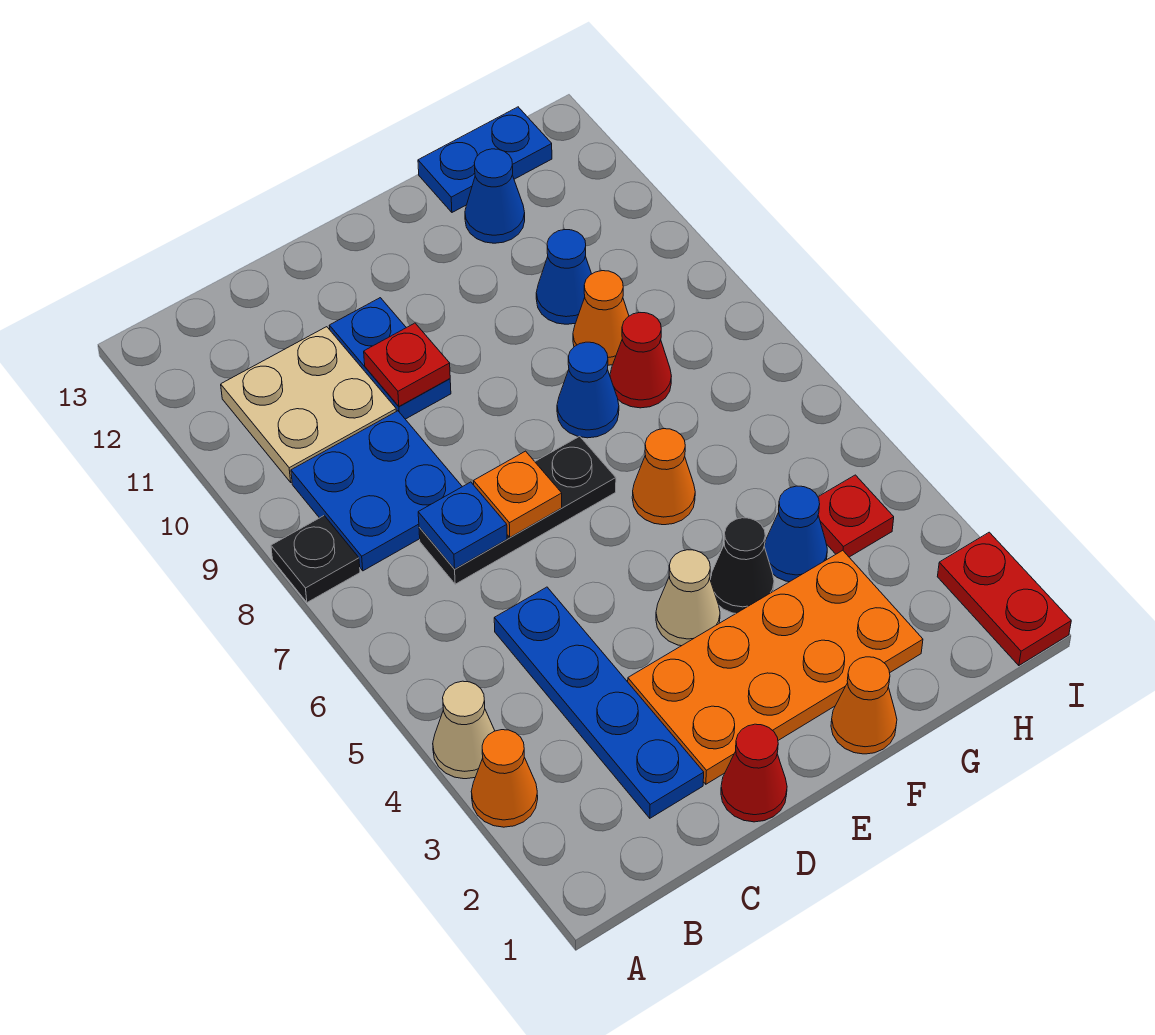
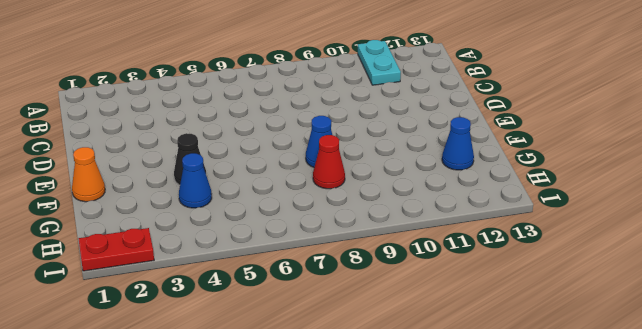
cyan 1x2 plate [358,40,401,85] -> tan 2x2 plate [221,327,396,482]
none -> orange 1x1 cone [471,730,538,827]
none -> tan 1x1 cone [433,681,495,779]
none -> black 1x1 plate [271,516,360,602]

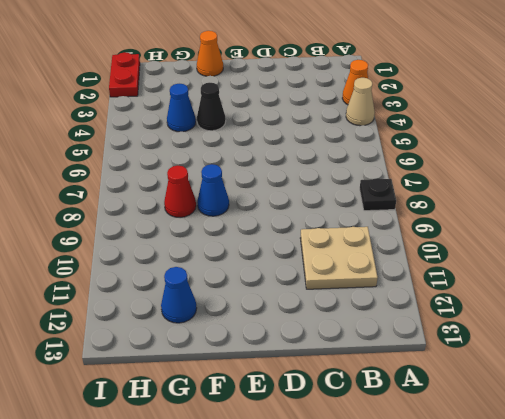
none -> blue 2x2 plate [291,411,462,571]
none -> blue 1x4 plate [494,587,704,818]
none -> black 1x3 plate [419,436,616,584]

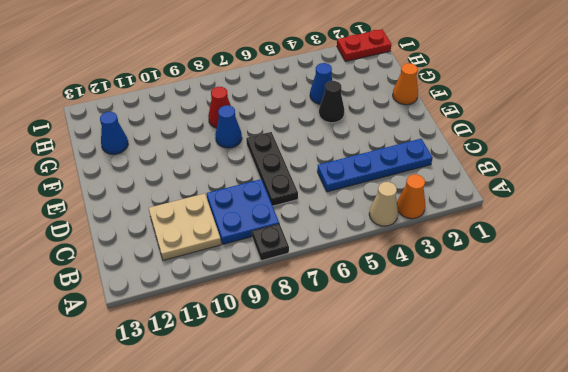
none -> red 1x1 cone [721,724,787,822]
none -> orange 2x4 plate [628,550,923,784]
none -> blue 1x2 plate [329,298,451,419]

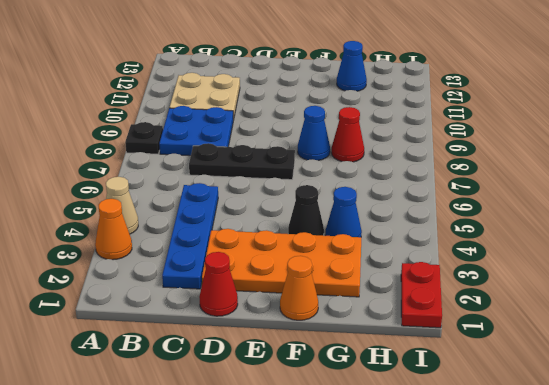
none -> blue 1x2 plate [329,298,451,419]
none -> tan 1x1 cone [656,550,720,646]
none -> orange 1x1 cone [632,429,695,525]

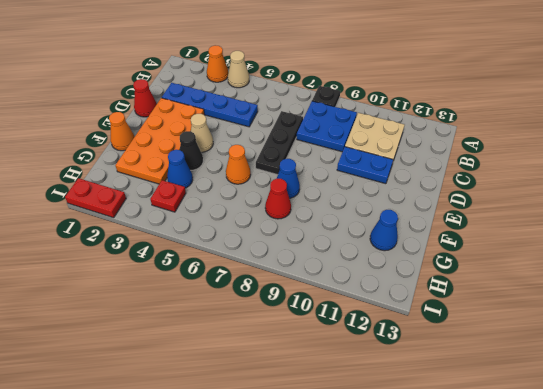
none -> orange 1x1 cone [573,271,629,365]
none -> blue 1x1 cone [536,230,591,324]
none -> blue 1x2 plate [418,107,552,212]

